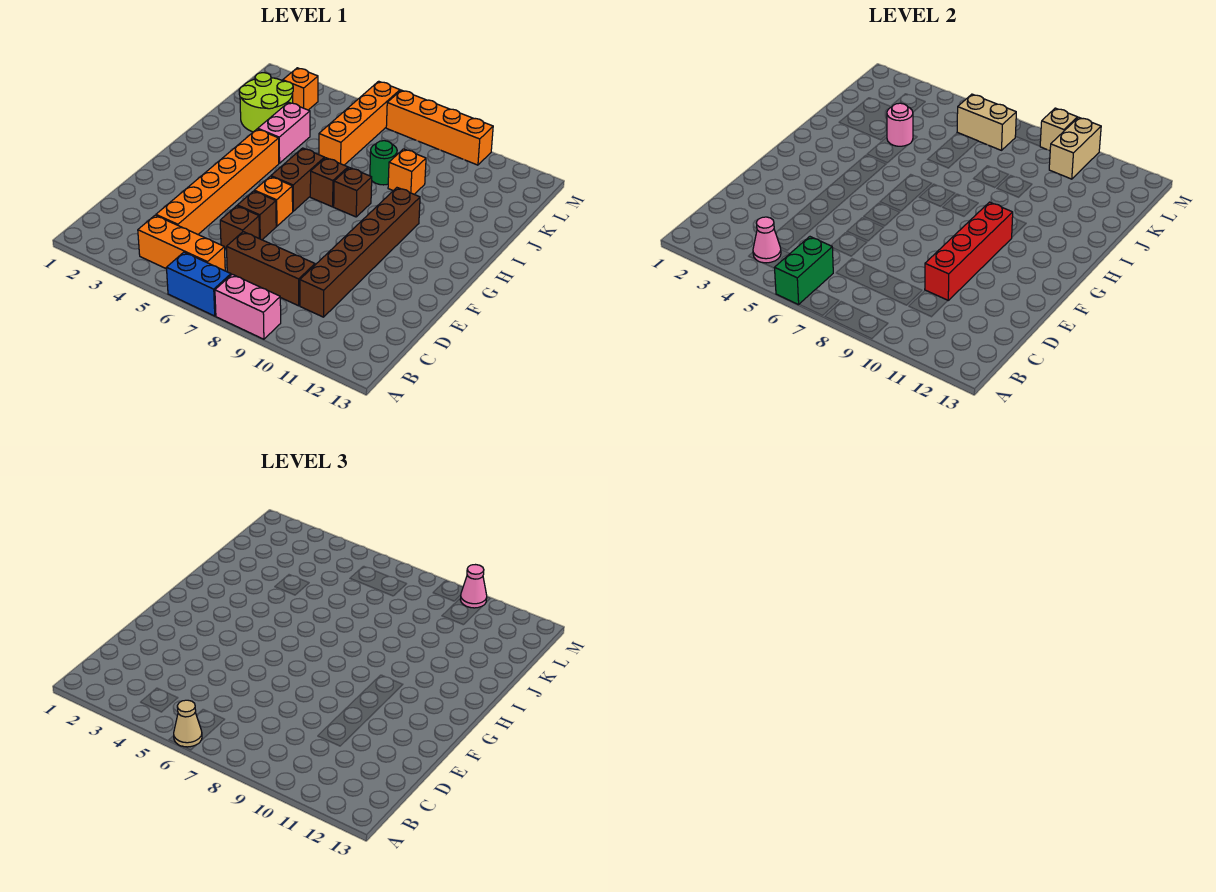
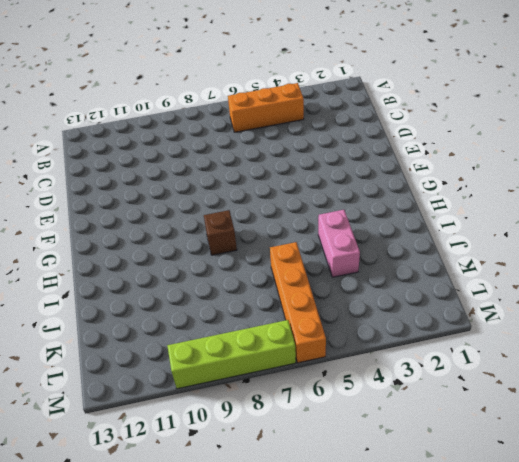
lime 1x4 brick [167,320,296,389] -> orange 1x4 brick [386,90,493,165]
none -> blue 1x2 brick [167,252,231,316]
none -> pink 1x2 brick [215,274,281,339]
none -> orange 1x6 brick [156,129,279,234]

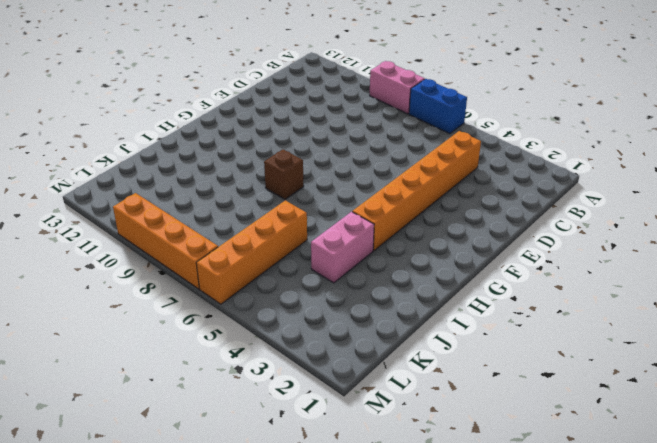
none -> orange 1x3 brick [138,215,225,271]
none -> brown 1x3 brick [226,232,315,306]
none -> brown 1x6 brick [300,188,420,317]

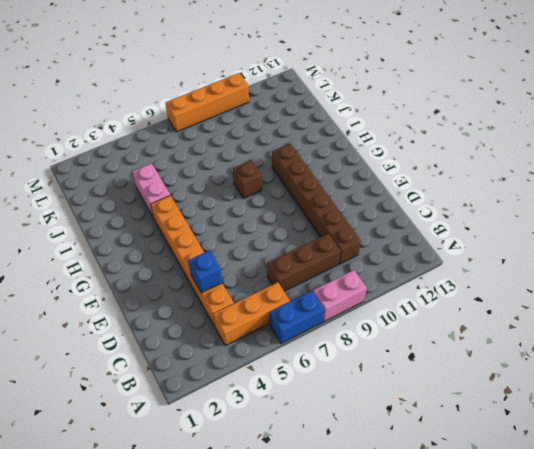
blue 1x1 brick [188,250,222,293] -> none
none -> brown 1x1 brick [220,206,260,249]
none -> brown 1x1 brick [237,191,276,240]
none -> orange 1x1 brick [254,176,293,226]

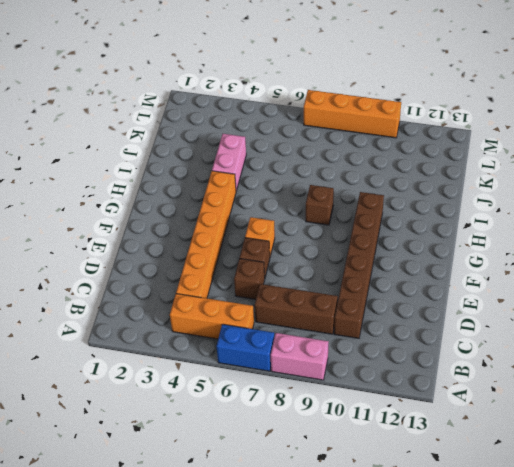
none -> brown 1x2 brick [271,148,325,211]
none -> brown 1x1 brick [310,158,348,207]
none -> lime 2x2 round brick [239,73,293,132]

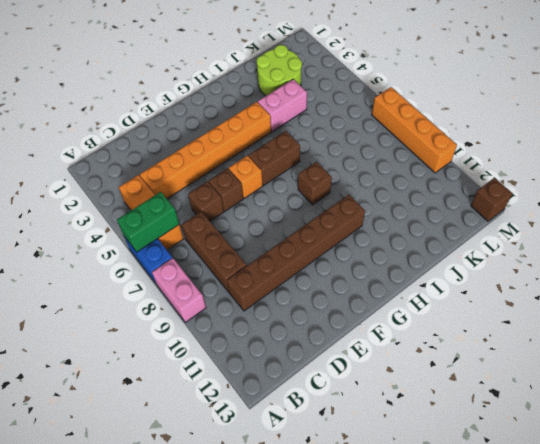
brown 1x1 brick [471,178,512,221] -> brown 1x1 brick moved to [310,158,348,207]
none -> orange 1x4 brick [319,81,400,165]
none -> green 1x1 round brick [370,141,397,185]
none -> orange 1x1 brick [388,149,426,194]

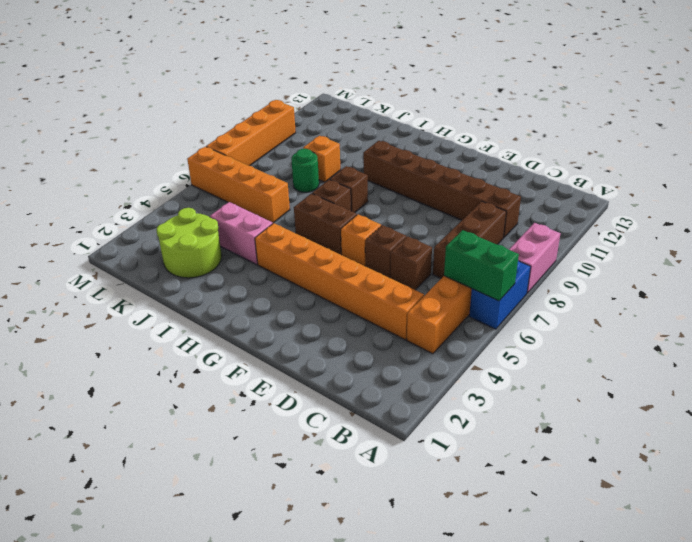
none -> orange 1x1 brick [283,68,318,110]
none -> pink 1x1 cone [753,217,781,263]
none -> red 1x4 brick [925,202,1013,300]

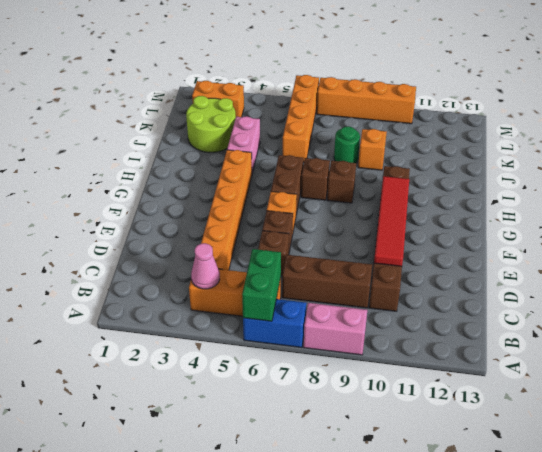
red 1x4 tile [374,176,409,266] -> red 1x4 brick [925,202,1013,300]
orange 1x2 brick [192,81,244,117] -> orange 1x1 brick [283,68,318,110]
none -> pink 1x1 round brick [887,103,913,146]
none -> tan 1x2 brick [957,94,1016,150]
none -> tan 1x2 brick [1049,117,1101,179]

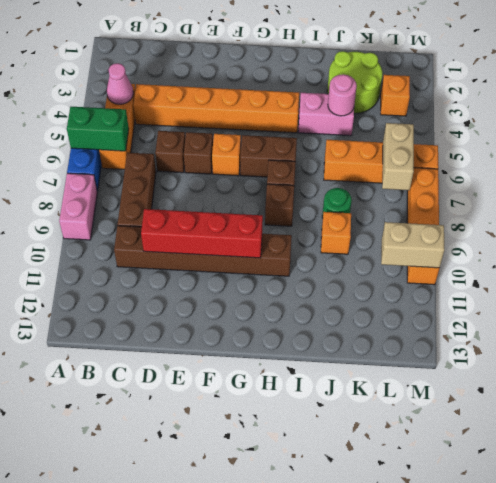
none -> tan 1x1 brick [1040,108,1077,151]
none -> tan 1x1 cone [174,700,202,747]
none -> pink 1x1 cone [460,565,487,608]

